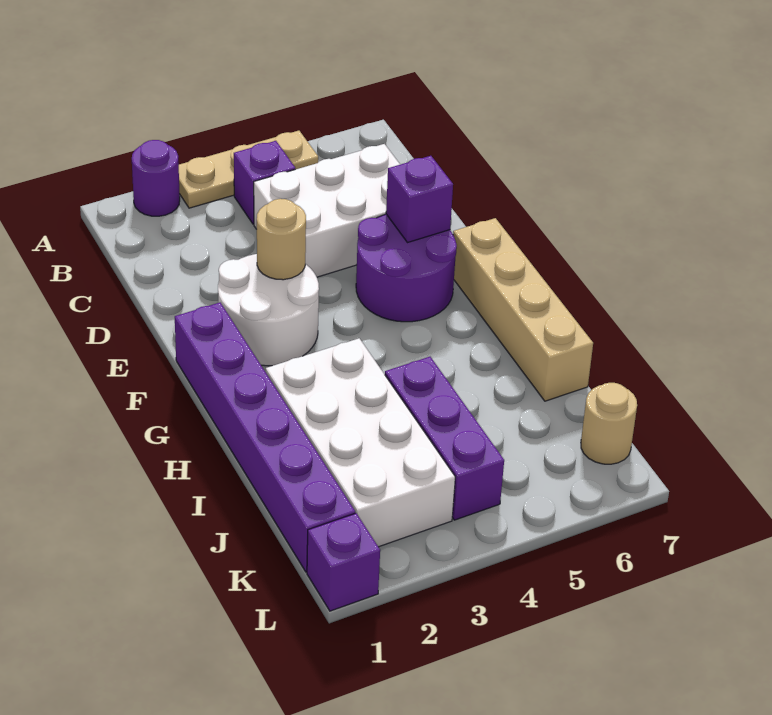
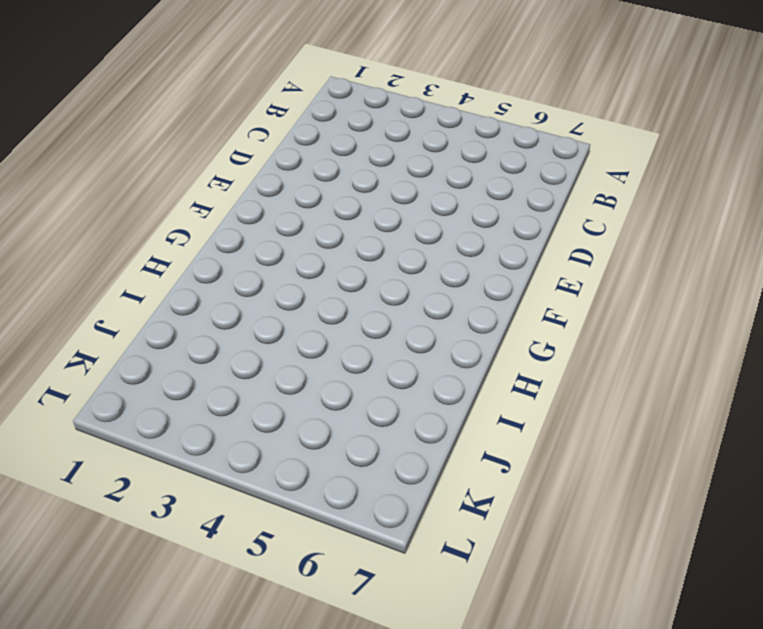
none -> purple 1x1 round brick [132,140,180,216]
none -> tan 1x3 plate [179,131,318,208]
none -> purple 1x1 brick [234,141,295,224]

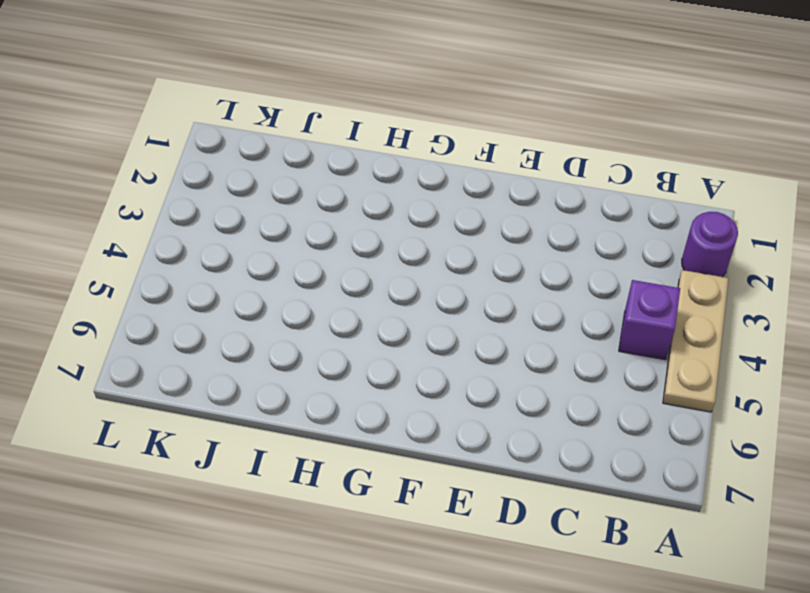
none -> white 2x3 brick [254,144,400,277]
none -> white 2x2 round brick [218,254,319,366]
none -> purple 2x2 round brick [356,214,457,322]

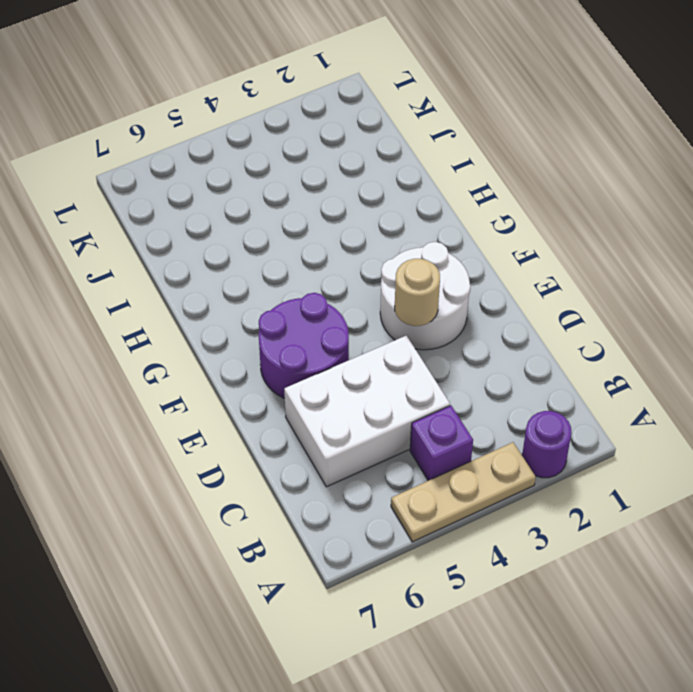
none -> purple 1x6 brick [175,303,355,572]
none -> tan 1x4 brick [453,218,593,401]
none -> white 2x4 brick [266,338,455,547]

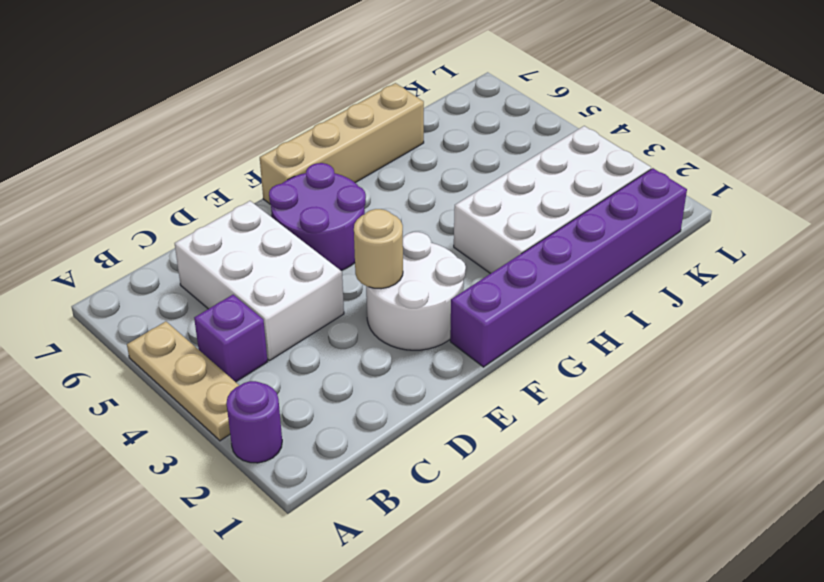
none -> purple 1x3 brick [385,357,504,520]
none -> tan 1x1 round brick [581,383,637,464]
none -> purple 1x1 brick [307,513,380,611]

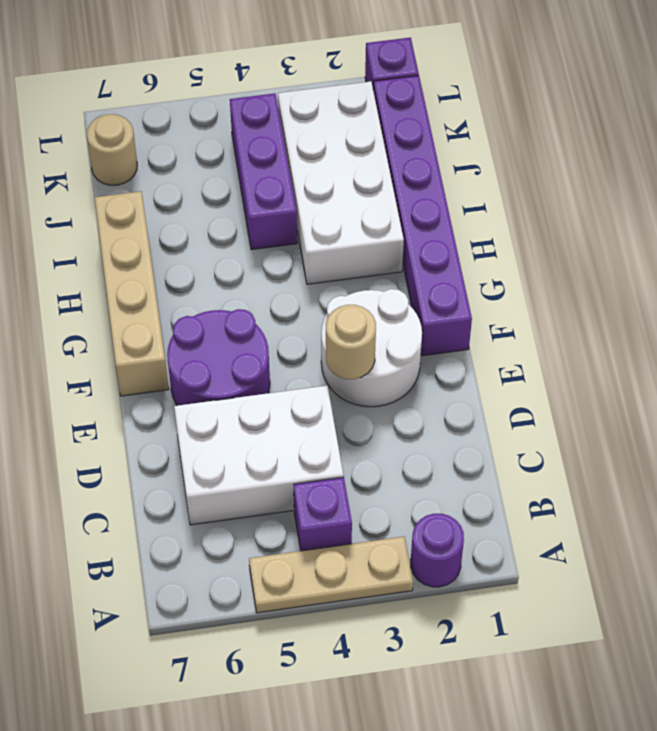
none -> purple 1x1 brick [386,156,453,243]

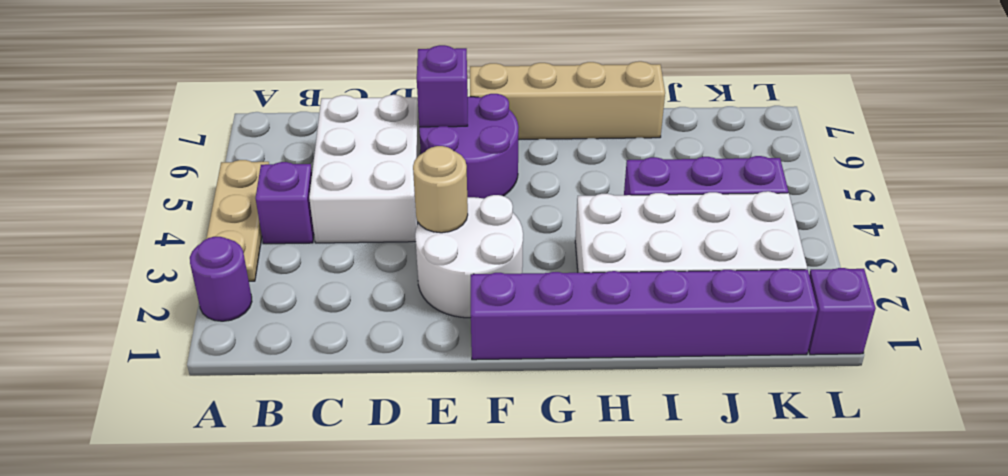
none -> tan 1x1 round brick [581,383,637,464]

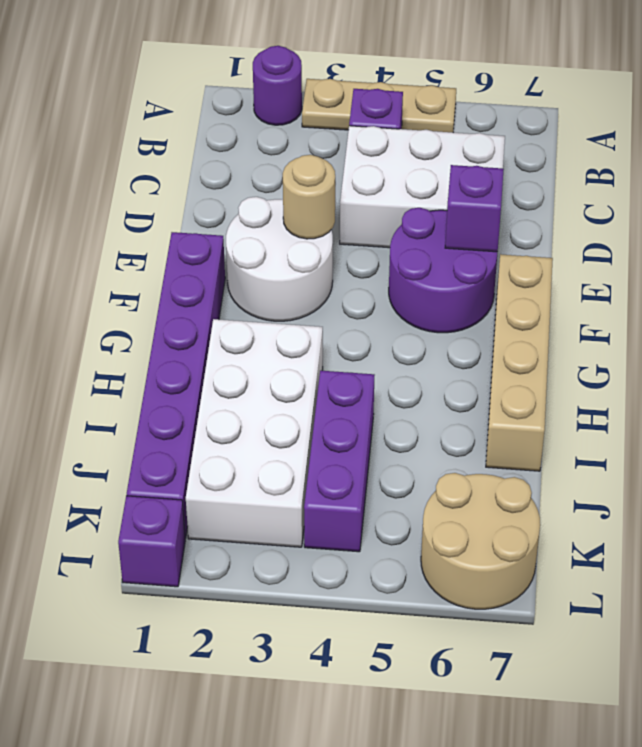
tan 2x2 round brick [421,473,540,609] -> tan 1x1 round brick [581,383,637,464]

